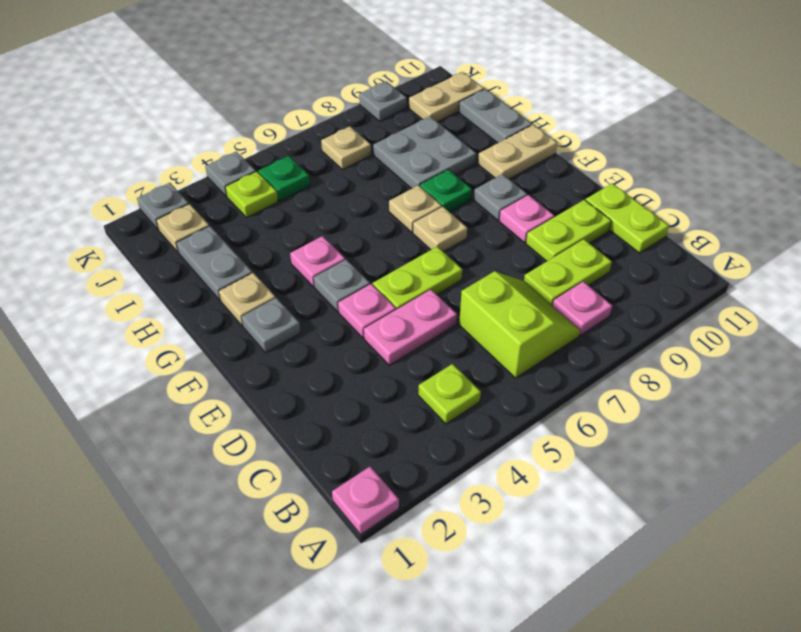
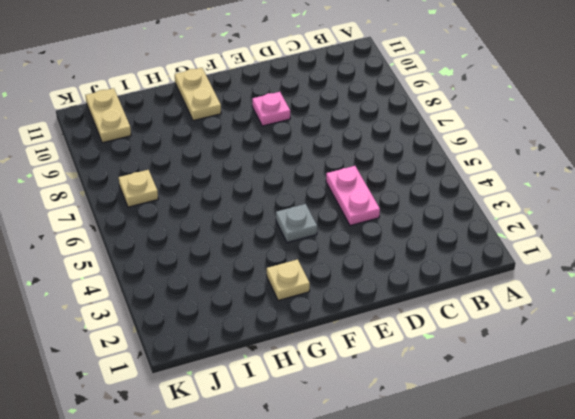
none -> pink 1x1 plate [332,467,399,534]
none -> lime 1x1 plate [418,364,481,424]
none -> lime 2x2 slope [459,271,580,378]
none -> pink 1x1 plate [553,282,612,335]

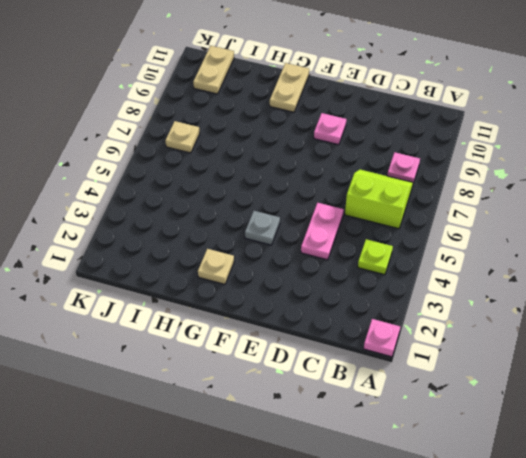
none -> lime 1x2 plate [524,239,612,306]
none -> lime 1x2 plate [586,183,669,253]
none -> lime 1x2 plate [526,200,611,261]
none -> pink 1x1 plate [338,284,396,338]

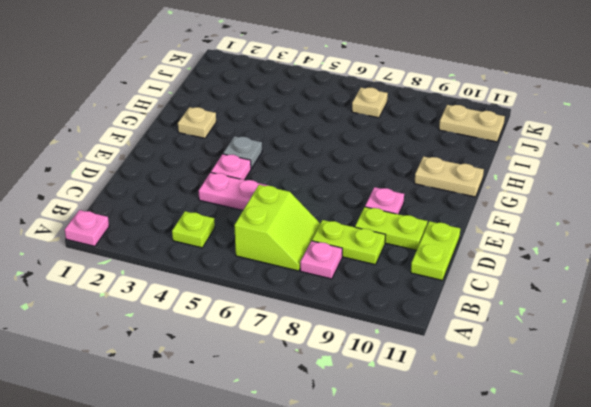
none -> lime 1x2 plate [373,247,462,310]
none -> grey 1x1 plate [242,298,301,353]
none -> tan 1x1 plate [413,207,467,252]
none -> grey 1x1 plate [474,174,527,220]

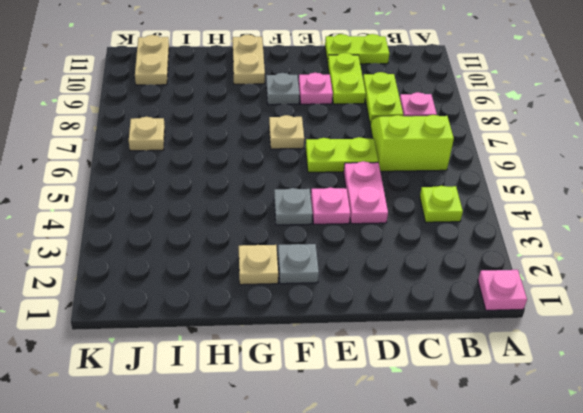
lime 1x2 plate [305,137,378,172] -> lime 1x2 plate turned to [373,247,462,310]
none -> pink 1x1 plate [290,236,345,287]
none -> tan 1x1 plate [389,185,442,232]
none -> green 1x1 plate [420,170,472,212]
none -> grey 1x2 plate [176,226,252,300]

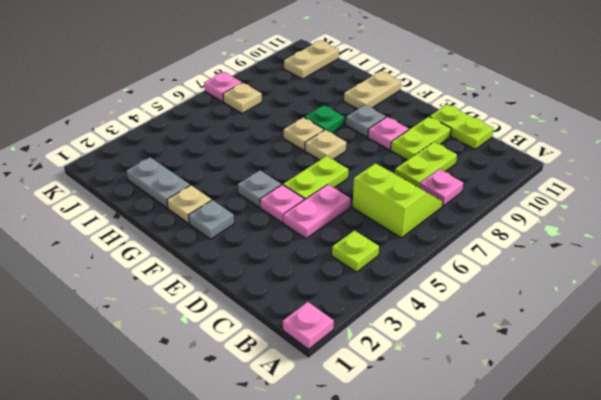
pink 1x1 plate [204,72,242,102] -> pink 1x1 plate moved to [290,236,345,287]
none -> grey 2x2 plate [373,116,476,189]
none -> grey 1x2 plate [459,89,532,143]
none -> tan 1x1 plate [156,204,209,252]
none -> lime 1x1 plate [225,172,278,217]

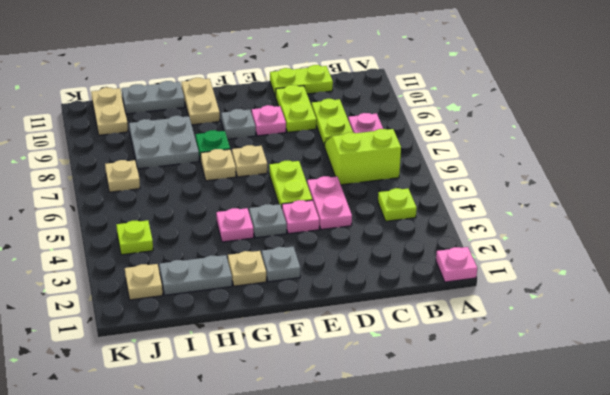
none -> green 1x1 plate [258,156,310,201]
none -> grey 1x1 plate [137,183,189,230]
none -> grey 1x1 plate [205,152,256,196]
none -> grey 1x1 plate [359,81,407,121]

